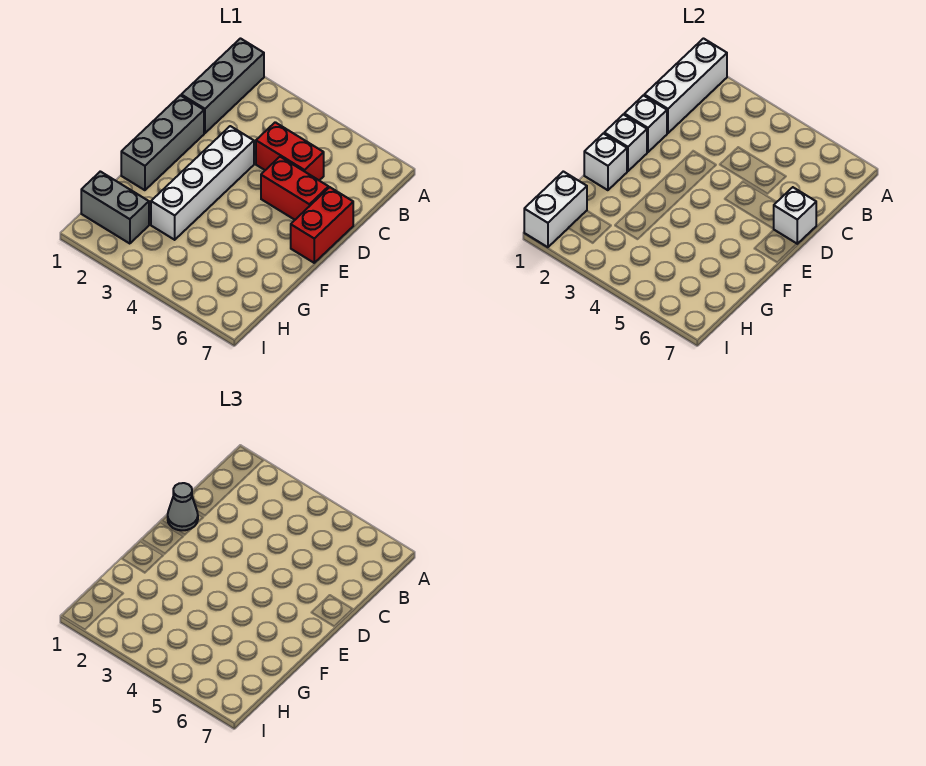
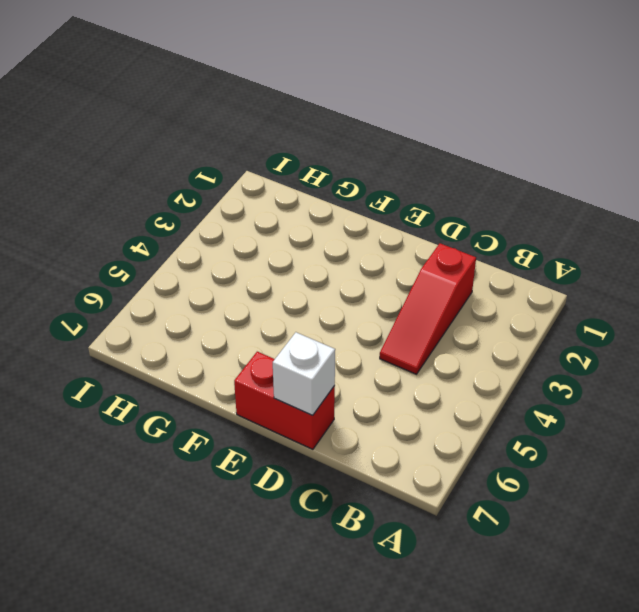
red 1x3 slope [380,243,476,374] -> red 1x2 brick [256,122,324,180]
none -> grey 1x3 brick [181,39,264,133]
none -> grey 1x3 brick [121,95,204,190]
none -> white 1x4 brick [151,126,254,240]

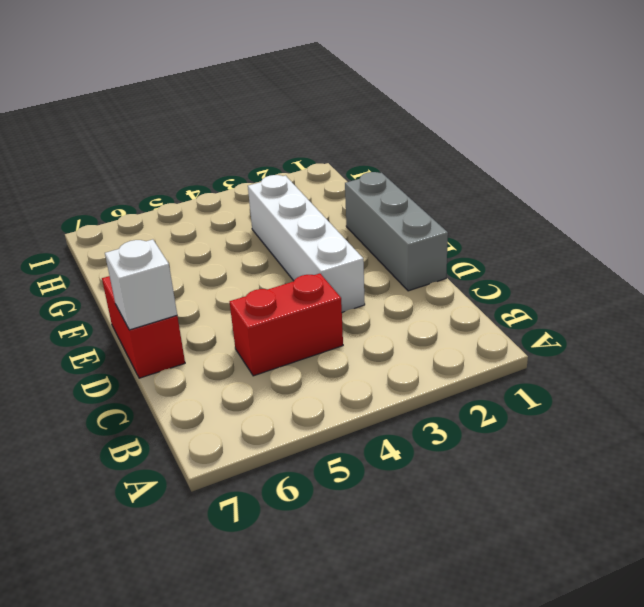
none -> grey 1x3 brick [181,39,264,133]
none -> red 1x2 brick [261,157,329,220]
none -> grey 1x2 brick [81,171,149,244]

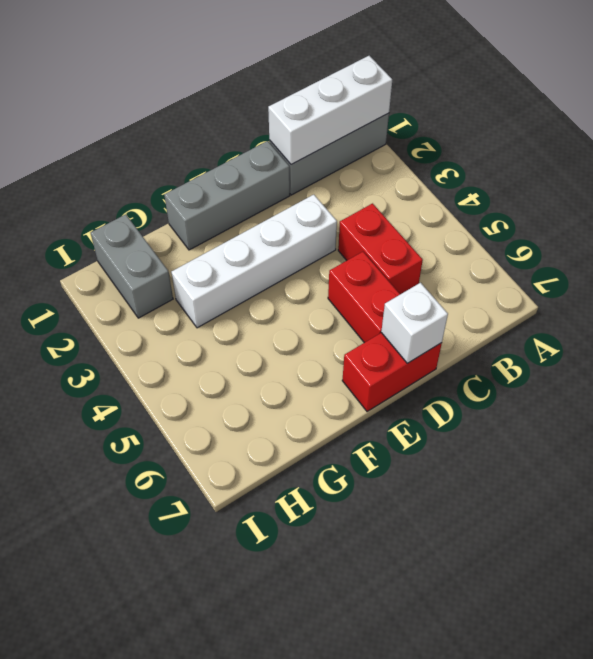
none -> white 1x1 brick [624,95,667,152]
none -> white 1x1 brick [604,114,647,171]
none -> white 1x1 brick [584,133,627,190]

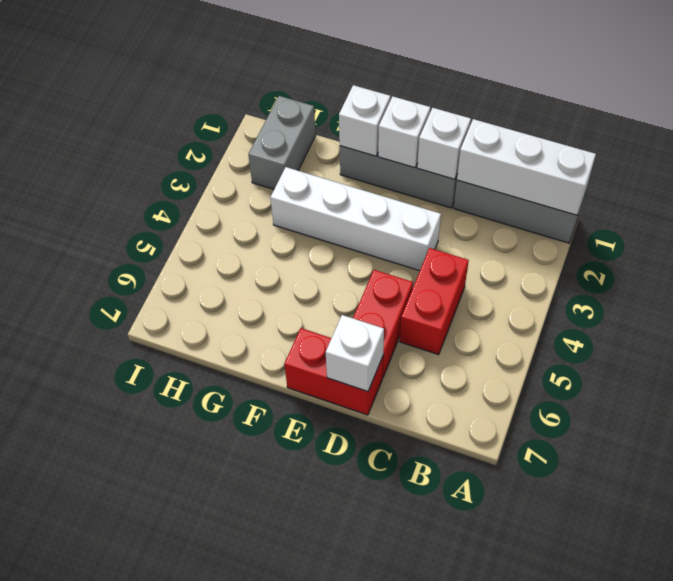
none -> white 1x2 brick [524,171,587,247]
none -> grey 1x1 cone [168,483,198,530]

